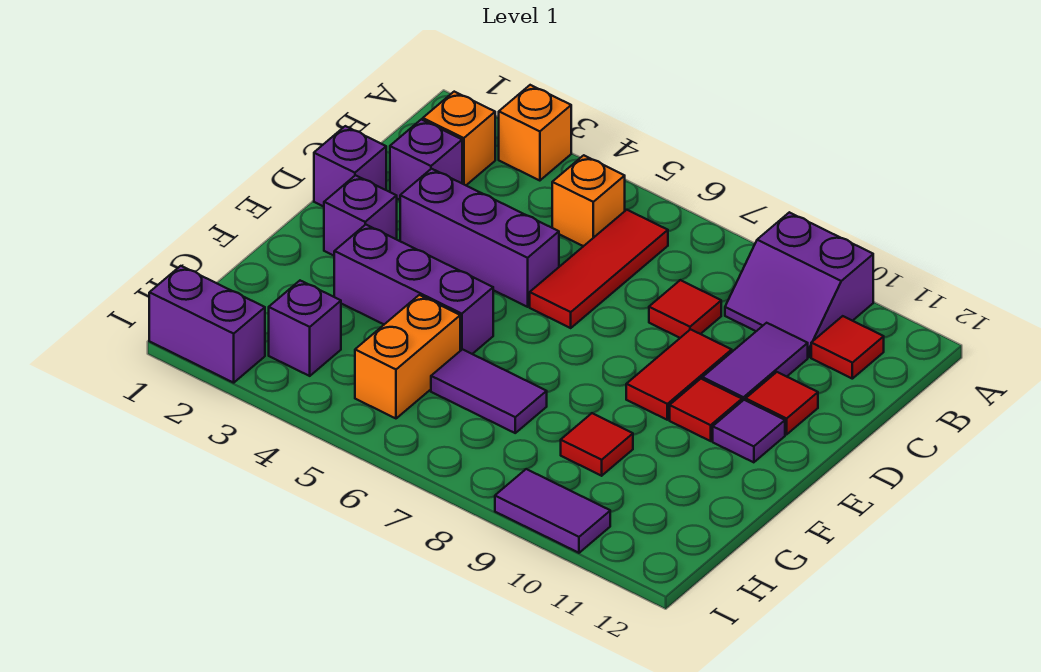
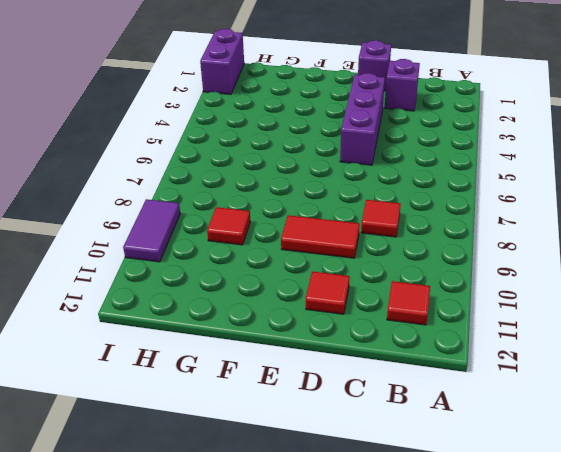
none -> orange 1x1 brick [499,85,571,181]
none -> purple 2x2 slope [725,212,873,357]
none -> orange 1x1 brick [423,92,495,185]

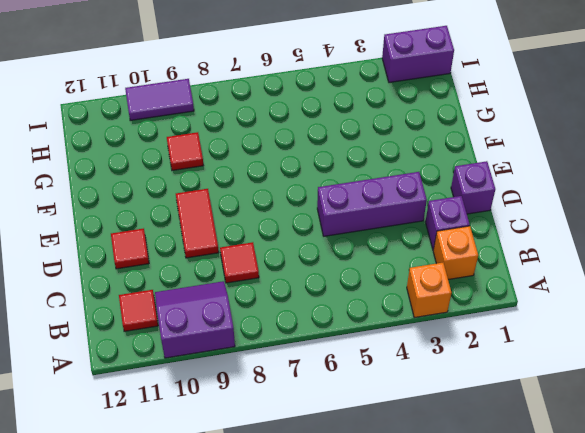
none -> orange 1x1 brick [552,155,625,246]
none -> red 1x3 tile [530,210,668,328]
none -> purple 1x2 tile [702,323,808,401]

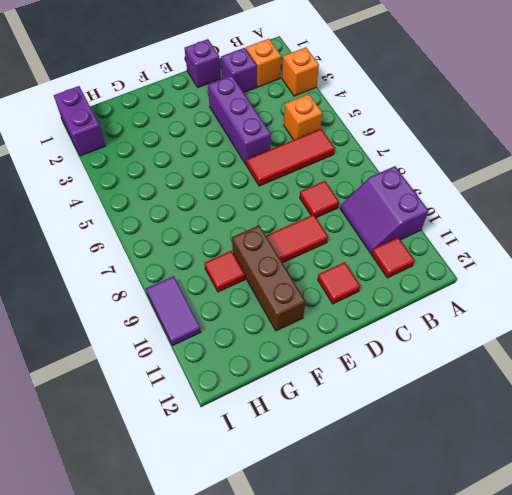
brown 1x3 brick [232,225,305,331] -> none
none -> purple 1x2 tile [702,323,808,401]
none -> purple 1x1 brick [324,175,397,256]
none -> red 1x1 tile [670,379,742,441]

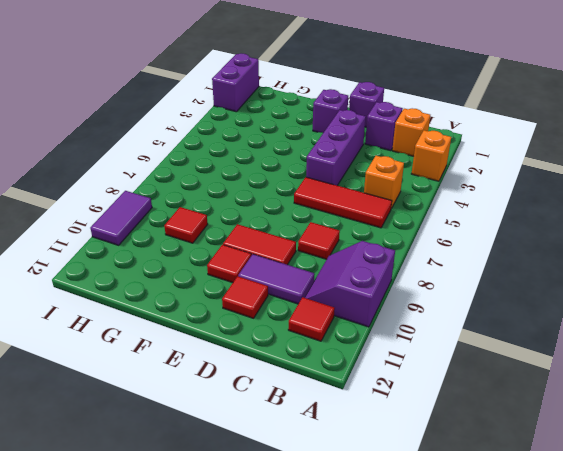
none -> purple 1x1 tile [713,400,785,462]
none -> purple 1x3 brick [334,225,493,354]
none -> orange 1x2 brick [355,295,460,418]

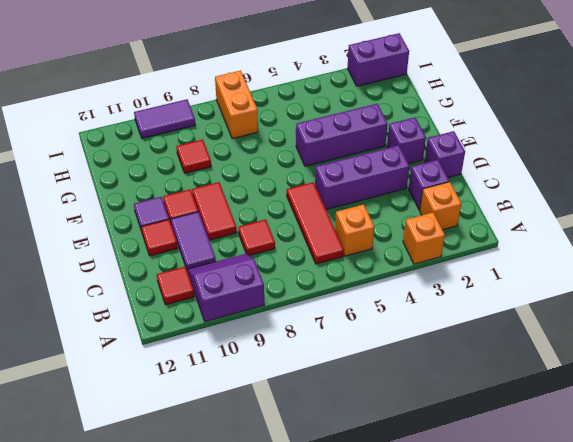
orange 1x2 brick [215,71,258,139] -> orange 1x2 brick moved to [355,295,460,418]
none -> purple 1x2 tile [431,349,547,433]
none -> purple 1x1 brick [269,281,341,376]

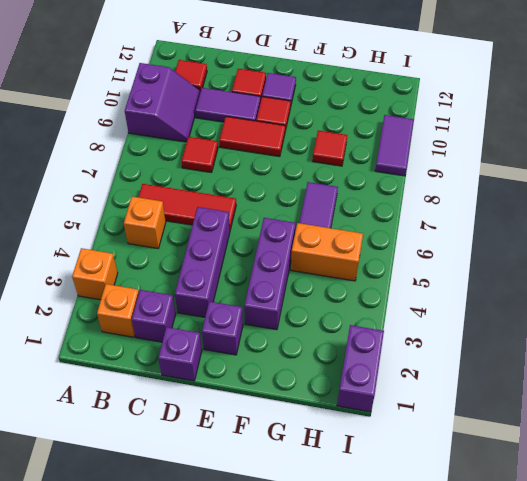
none -> purple 1x1 brick [269,281,341,376]

